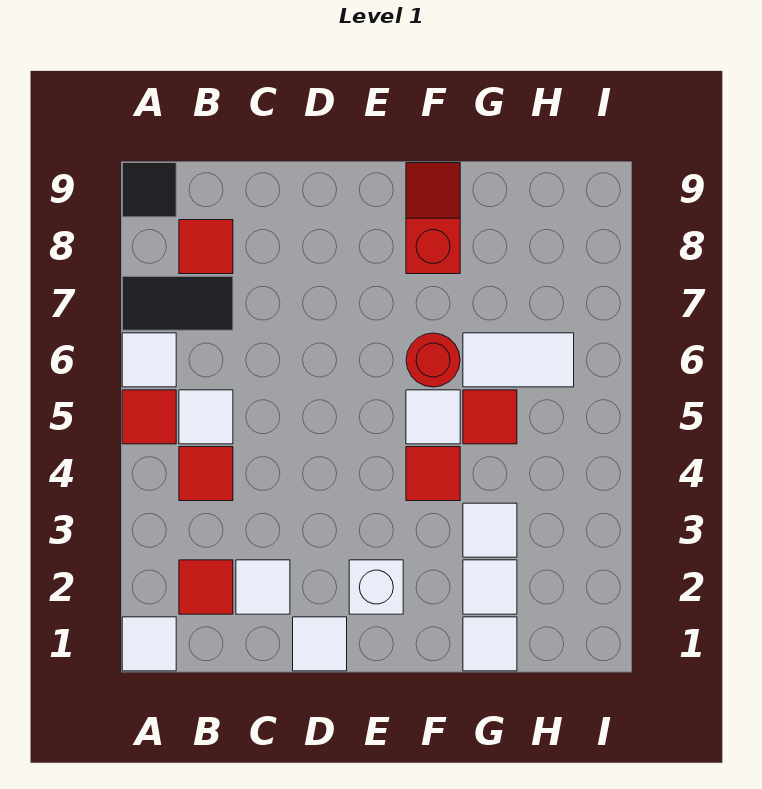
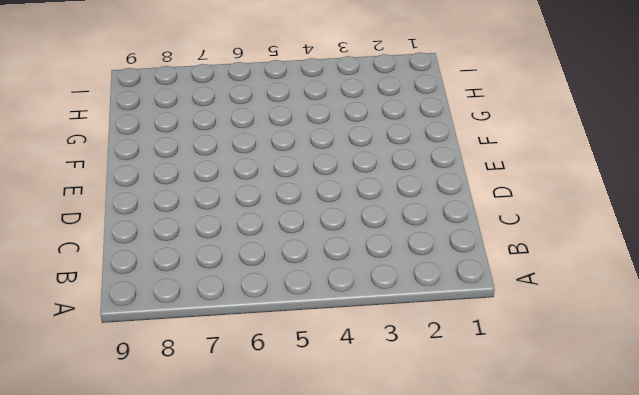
none -> white 1x1 tile [122,617,176,671]
none -> red 1x1 tile [122,390,176,444]
none -> white 1x1 tile [122,333,176,387]

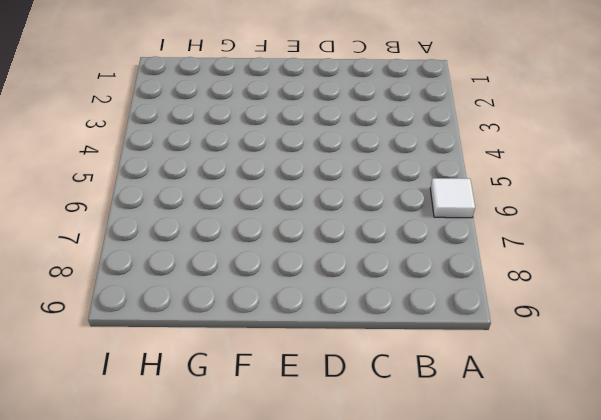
none -> white 1x1 tile [122,617,176,671]
none -> red 1x1 tile [122,390,176,444]
none -> black 1x2 tile [122,276,233,330]

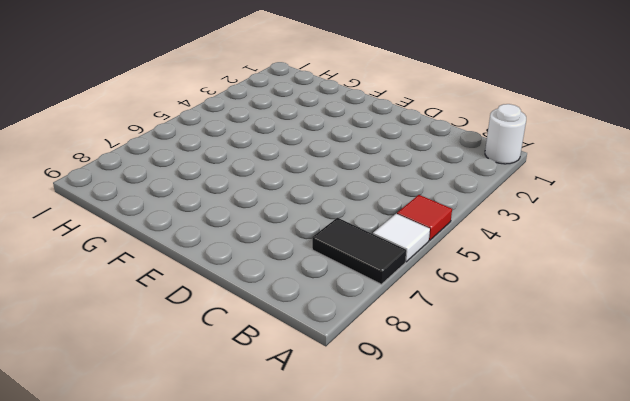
white 1x1 round brick [485,104,526,164] -> white 1x1 tile [122,617,176,671]
none -> black 1x1 tile [122,163,176,217]
none -> red 1x1 tile [179,560,233,614]
none -> red 1x1 tile [179,447,233,501]

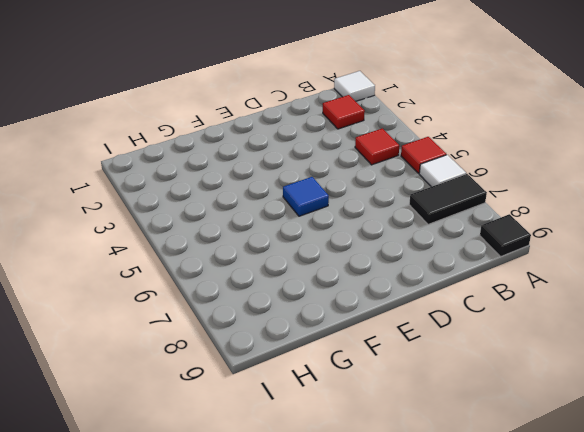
blue 1x1 tile [283,177,329,216] -> none
none -> white 1x1 tile [179,390,233,444]
none -> red 1x1 tile [179,220,233,274]
none -> white 1x1 tile [236,560,290,614]

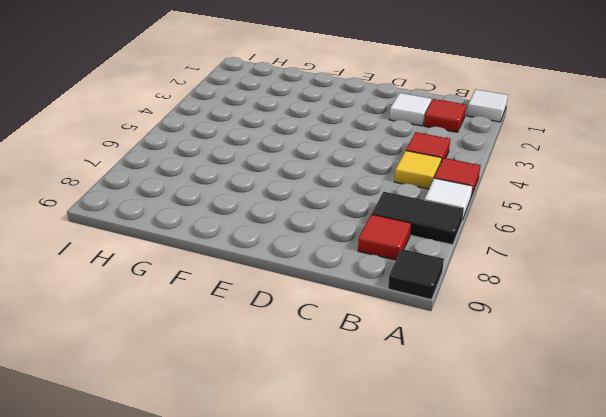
yellow 1x1 tile [394,151,442,189] -> white 1x1 tile [179,390,233,444]
none -> white 1x1 tile [293,617,347,671]
none -> white 1x1 brick [349,560,403,614]
none -> red 1x1 tile [406,447,460,501]

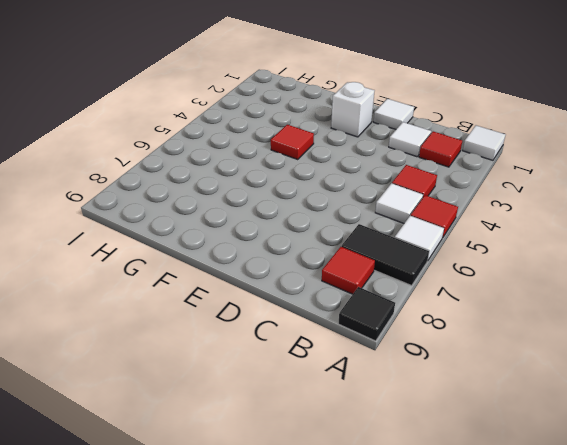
none -> white 1x1 tile [406,390,460,444]
none -> red 1x1 round brick [406,333,460,387]
none -> red 1x2 slope [406,163,460,274]

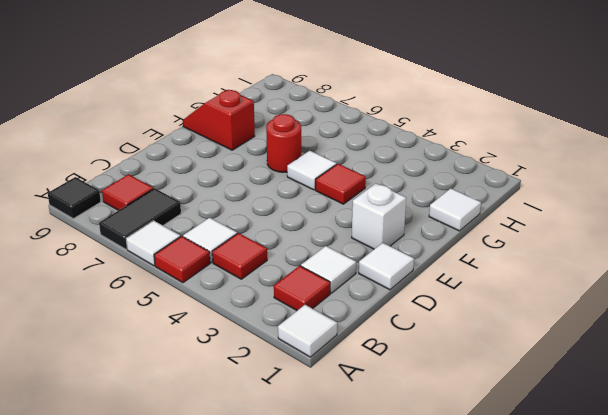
none -> white 1x1 tile [463,560,517,614]
none -> white 1x1 tile [463,503,517,557]
none -> red 1x1 tile [463,390,517,444]

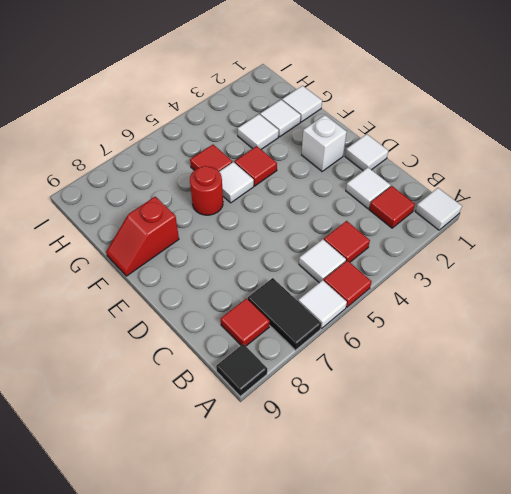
none -> white 1x2 tile [463,333,574,387]

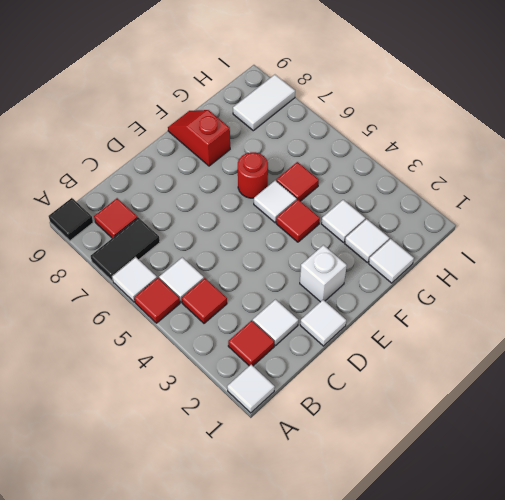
white 1x2 tile [233,75,295,131] -> white 1x2 tile moved to [463,333,574,387]

